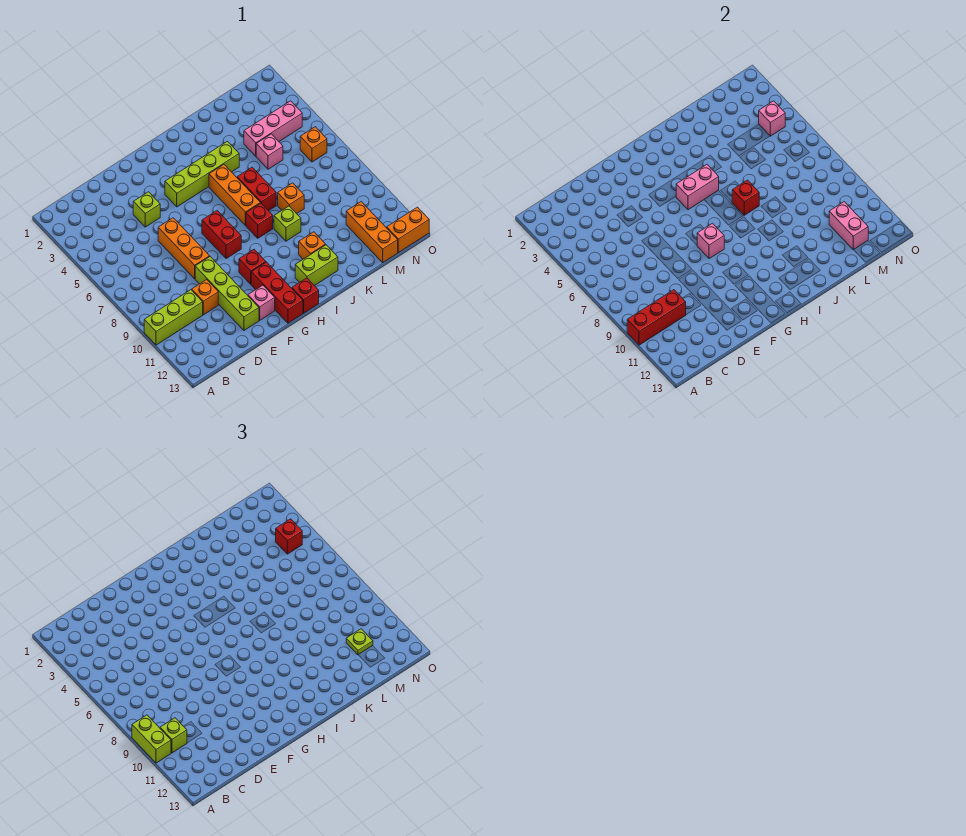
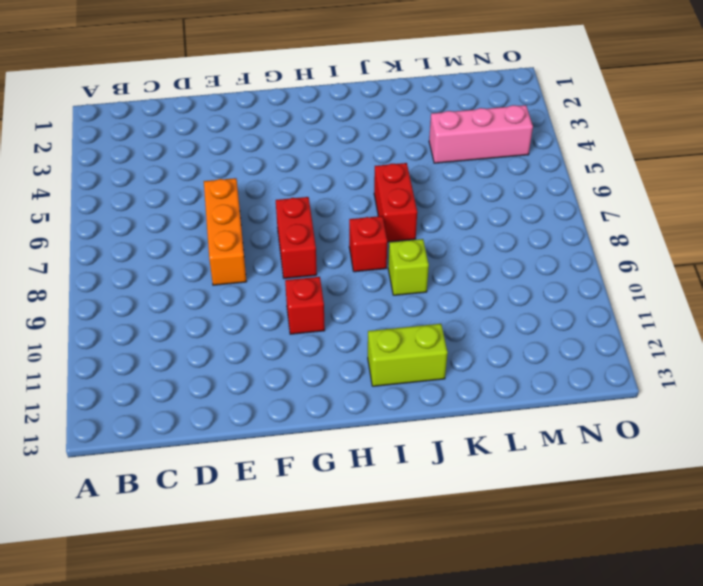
none -> lime 1x3 brick [144,290,203,345]
none -> orange 1x1 brick [192,280,218,315]
none -> lime 1x1 brick [133,192,160,227]
none -> lime 1x4 brick [195,257,259,330]

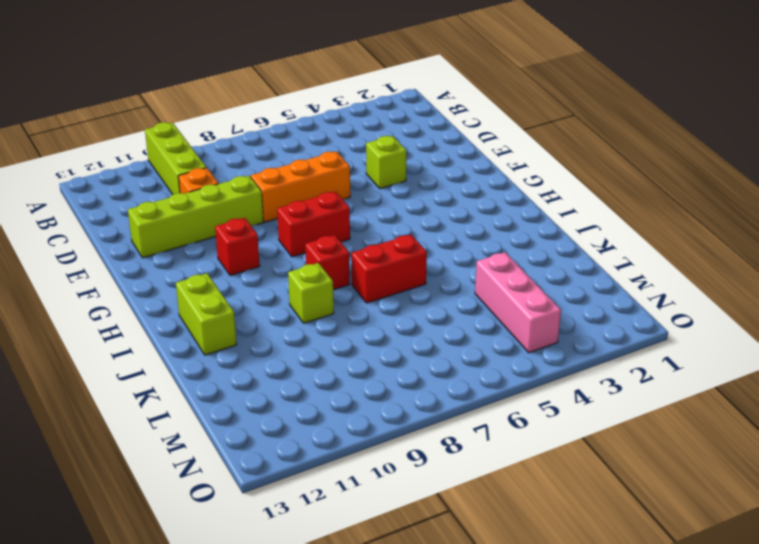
none -> pink 1x1 brick [248,285,275,320]
none -> lime 1x4 brick [165,141,239,207]
none -> red 1x3 brick [251,262,303,323]
none -> red 1x1 brick [292,278,319,313]

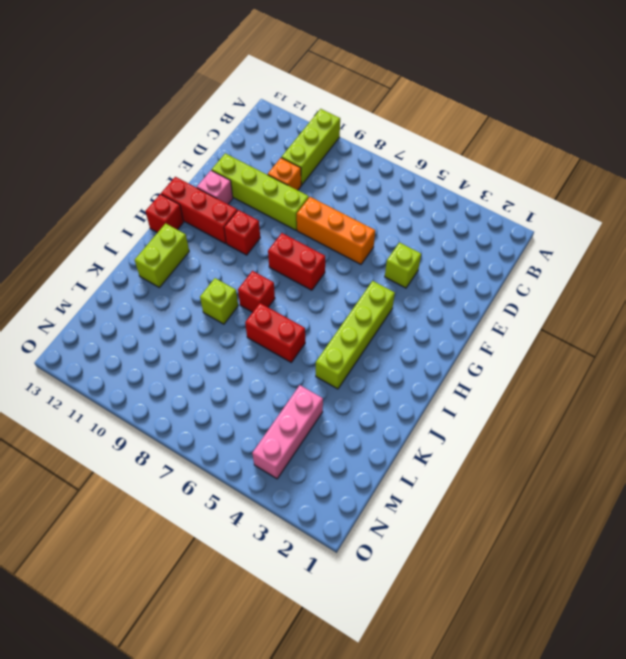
none -> orange 1x3 brick [209,165,260,225]
none -> orange 1x1 brick [299,232,326,259]
none -> orange 1x1 brick [278,183,304,214]
none -> pink 1x1 brick [256,134,283,169]

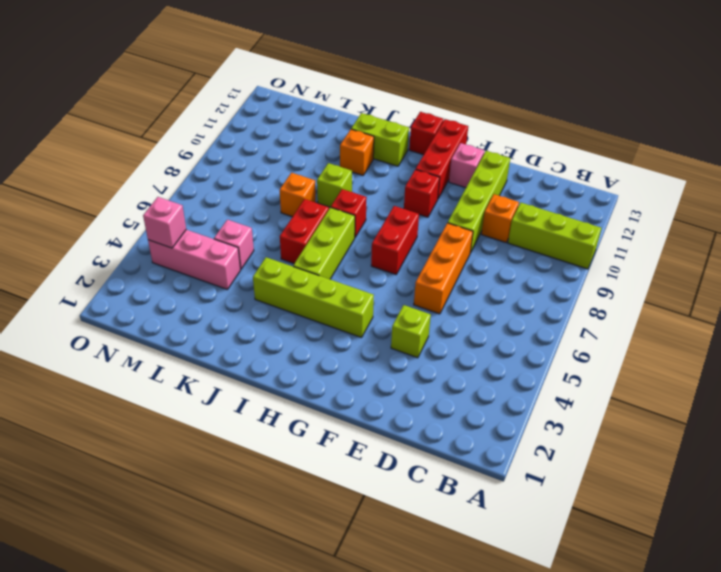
lime 1x3 brick [293,207,355,279] -> orange 1x3 brick [209,165,260,225]
none -> orange 1x3 brick [346,202,398,262]
none -> orange 1x1 brick [300,127,327,162]
none -> orange 1x2 brick [387,207,429,252]
none -> red 1x3 brick [627,290,686,345]

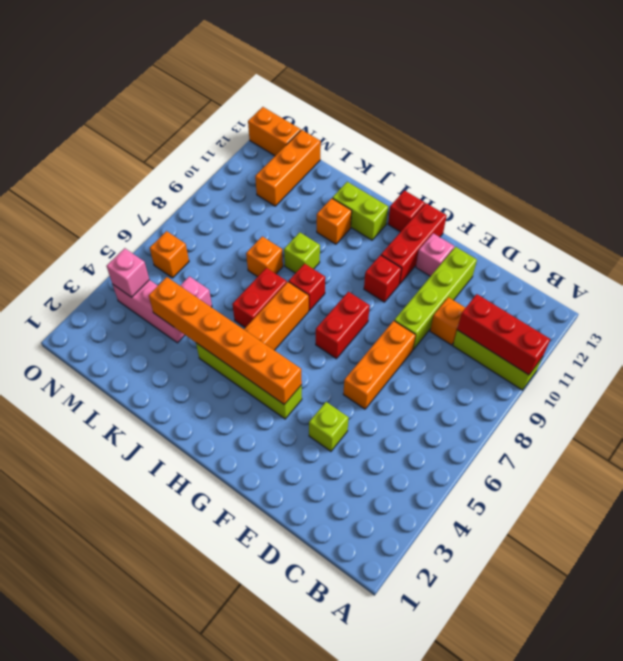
orange 1x6 brick [149,277,302,404] -> none
none -> pink 1x1 brick [697,223,724,259]
none -> pink 1x2 brick [676,165,719,210]
none -> red 1x1 brick [732,180,759,215]
none -> pink 1x2 brick [829,202,868,250]

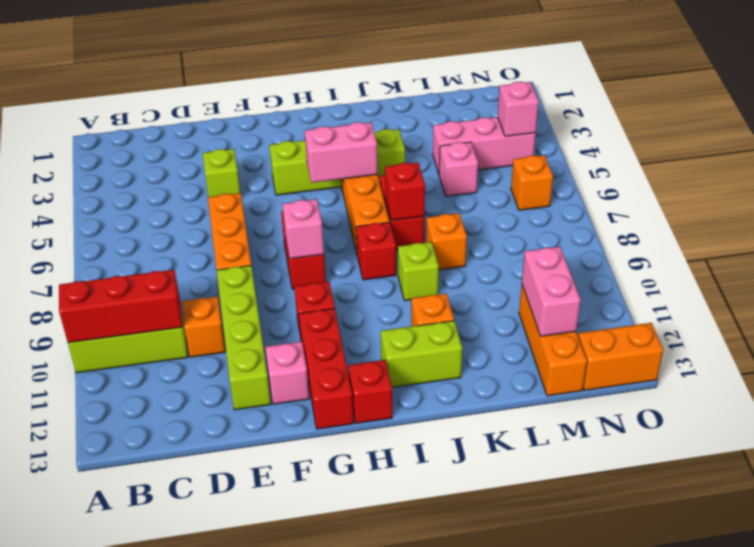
none -> lime 1x2 brick [132,715,171,763]
none -> lime 1x1 brick [160,718,187,753]
none -> lime 1x1 plate [346,629,373,655]
none -> red 1x1 brick [276,519,302,554]

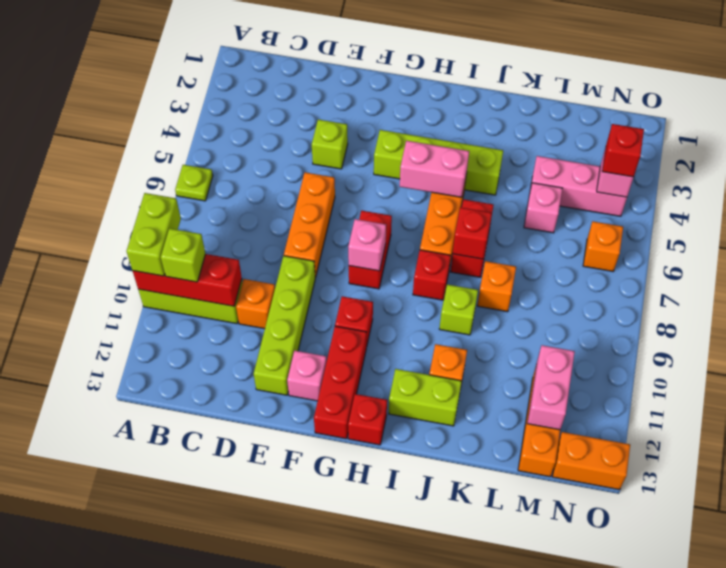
lime 1x1 plate [175,165,213,201] -> lime 1x1 plate moved to [346,629,373,655]

